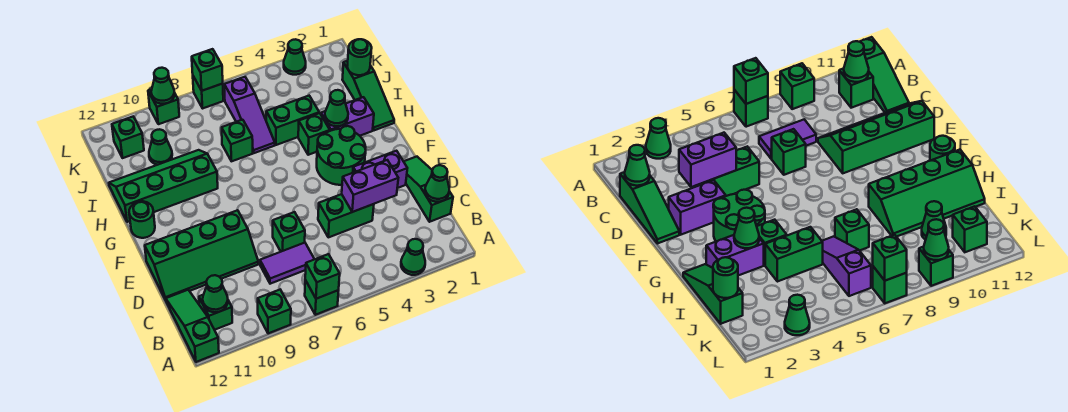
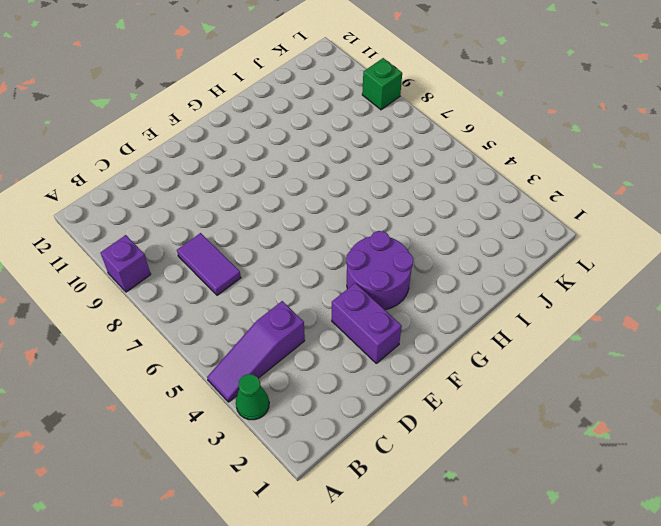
purple 1x3 slope [207,301,305,402] -> purple 1x3 slope moved to [224,77,275,153]
purple 1x1 brick [100,235,151,292] -> green 1x1 brick [258,290,291,333]
purple 2x2 round brick [346,231,413,310] -> green 2x2 round brick [317,126,366,185]
none -> green 1x1 brick [305,280,339,315]
none -> green 1x3 slope [166,290,219,362]
none -> green 1x1 brick [199,295,232,330]
none -> green 1x3 slope [404,157,453,222]

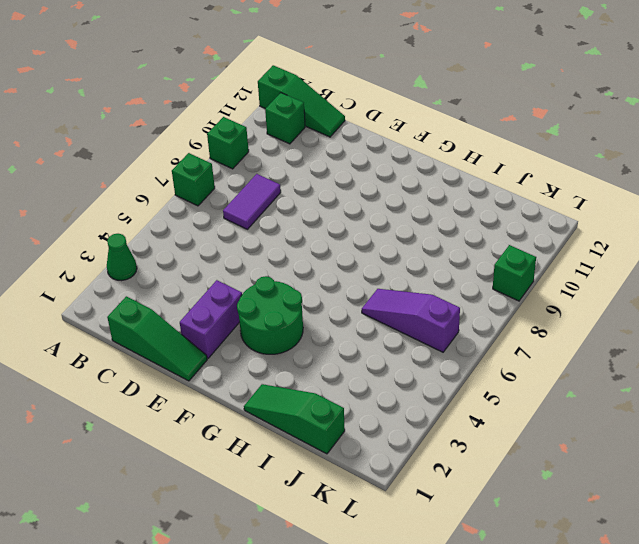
none -> green 1x2 brick [318,194,374,237]
none -> green 1x1 brick [273,212,305,252]
none -> green 2x4 slope [145,210,258,300]
none -> green 1x1 round brick [129,201,155,238]

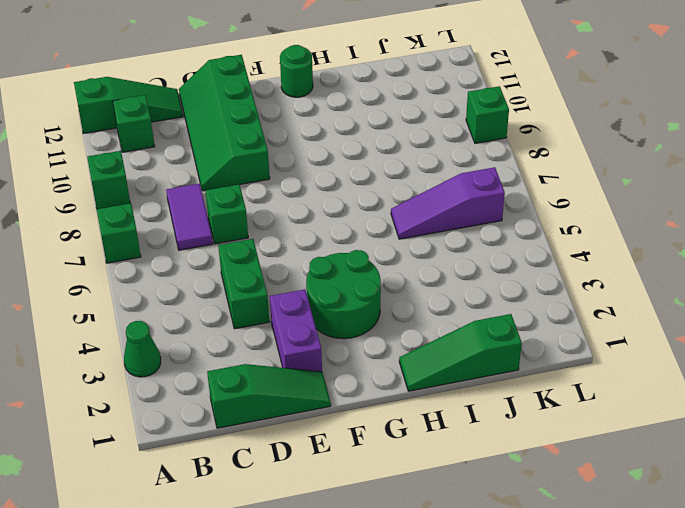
none -> purple 1x2 brick [321,97,374,136]
none -> green 1x1 brick [298,113,330,155]
none -> green 2x4 slope [109,150,218,222]
none -> green 1x2 brick [266,96,319,145]

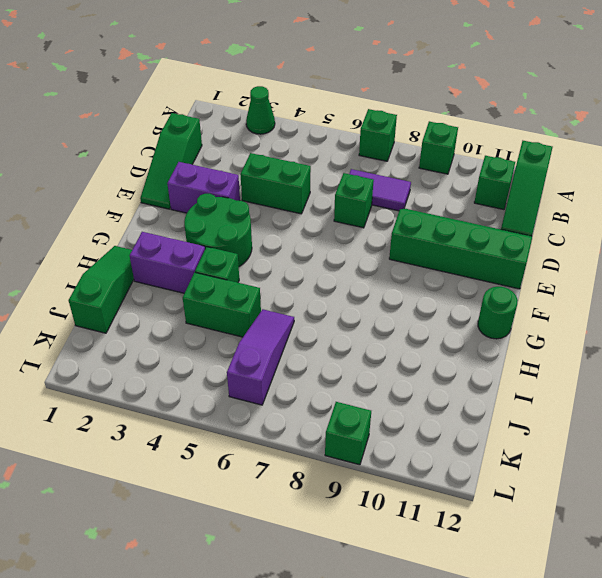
none -> green 2x4 slope [109,150,218,222]
none -> green 1x1 brick [222,120,253,161]
none -> green 1x1 cone [149,129,172,165]
none -> green 1x1 brick [112,117,144,158]

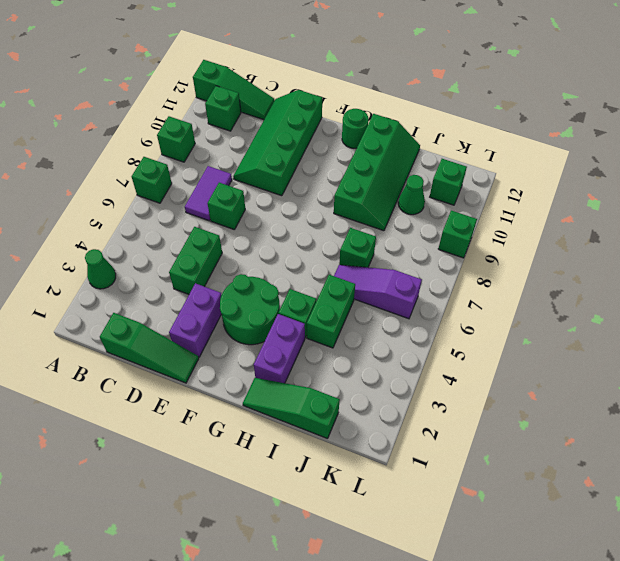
none -> green 1x1 cone [284,39,306,75]
none -> green 1x1 brick [193,76,223,108]
none -> green 1x1 brick [305,254,340,299]
none -> green 1x1 cone [203,275,228,312]

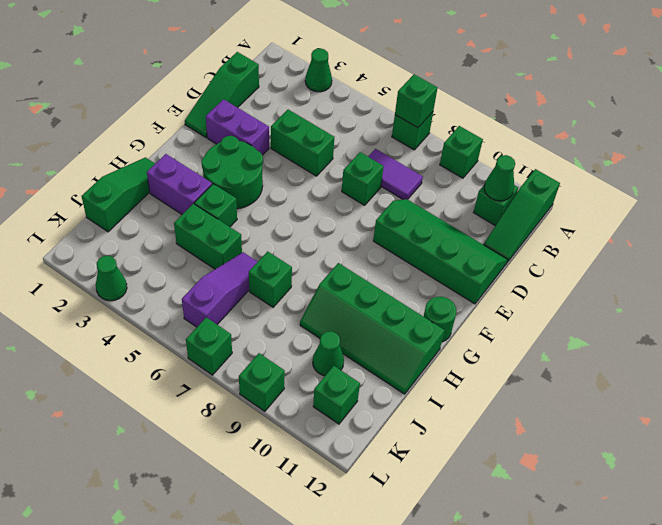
none -> green 1x1 cone [425,165,449,202]
none -> purple 1x2 brick [342,160,398,212]
none -> green 1x1 cone [325,90,348,126]
none -> green 1x1 round brick [347,39,372,75]

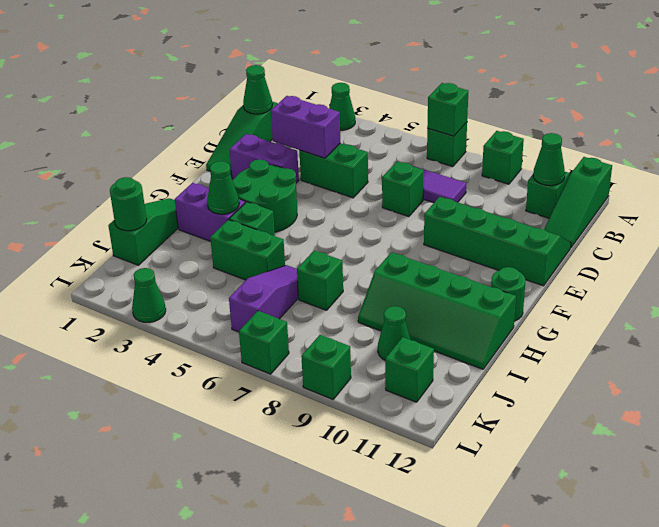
none -> green 1x1 brick [192,49,223,91]
none -> green 1x1 cone [151,68,175,104]

